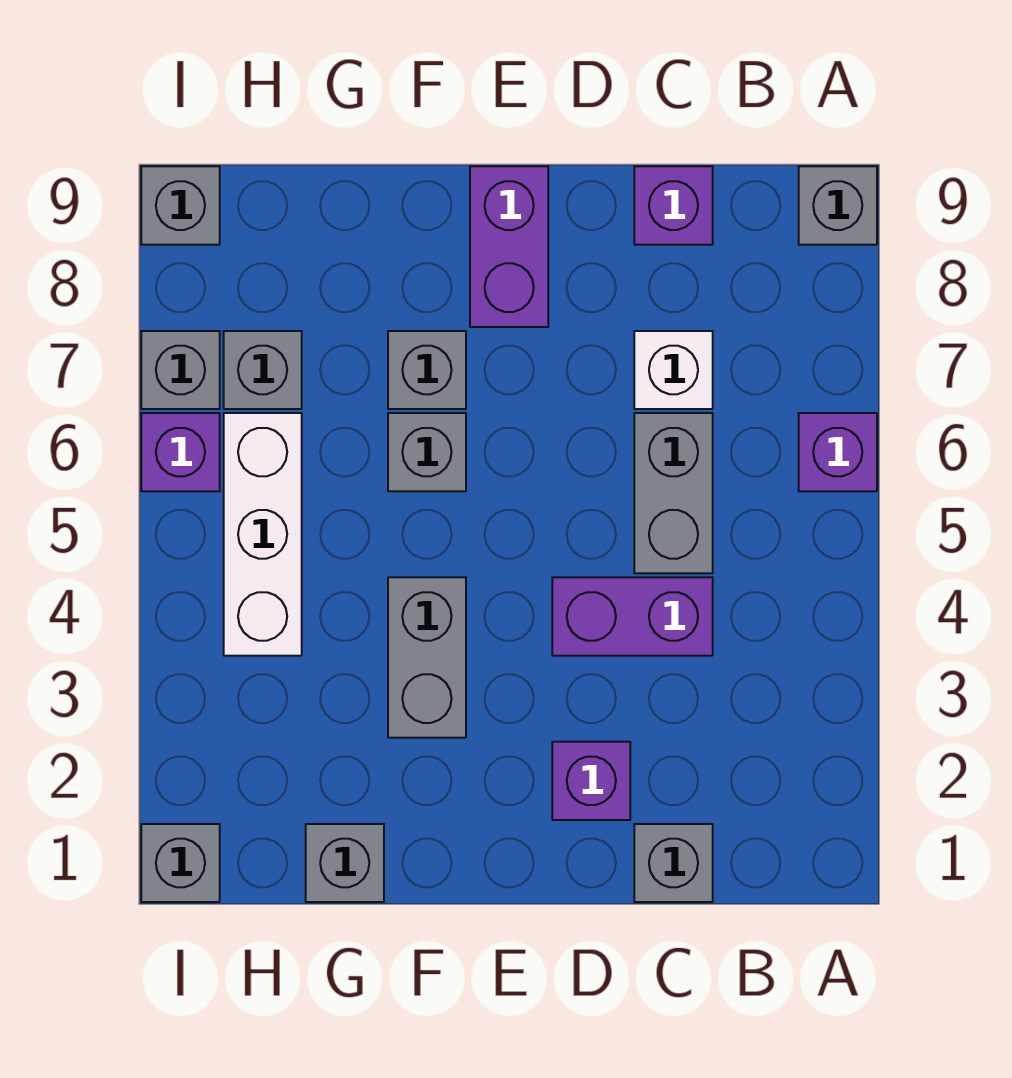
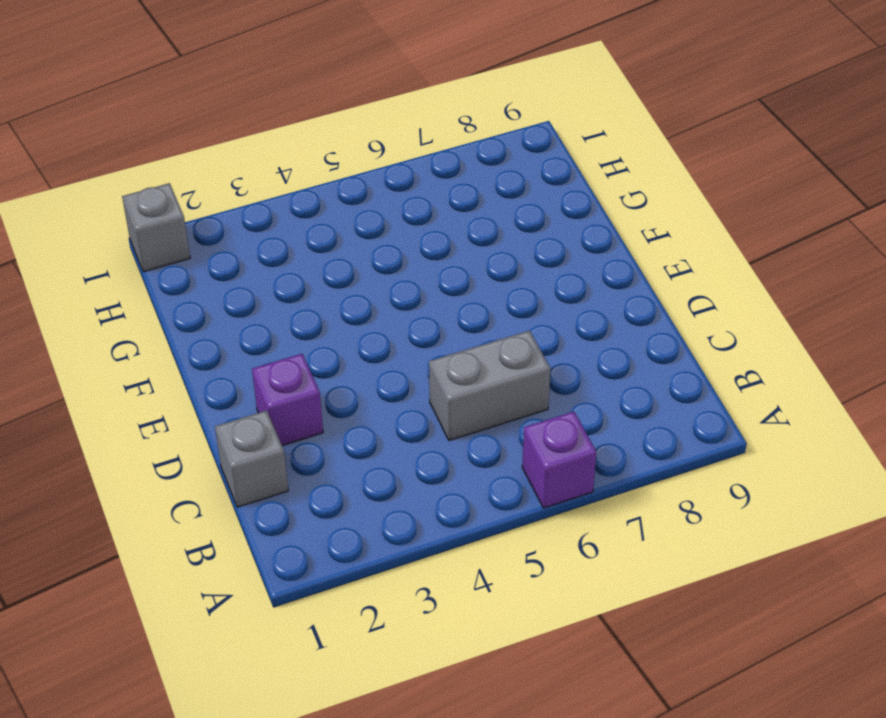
none -> grey 1x1 brick [799,166,877,245]
none -> purple 1x2 brick [552,577,713,656]
none -> white 1x1 brick [634,331,713,409]

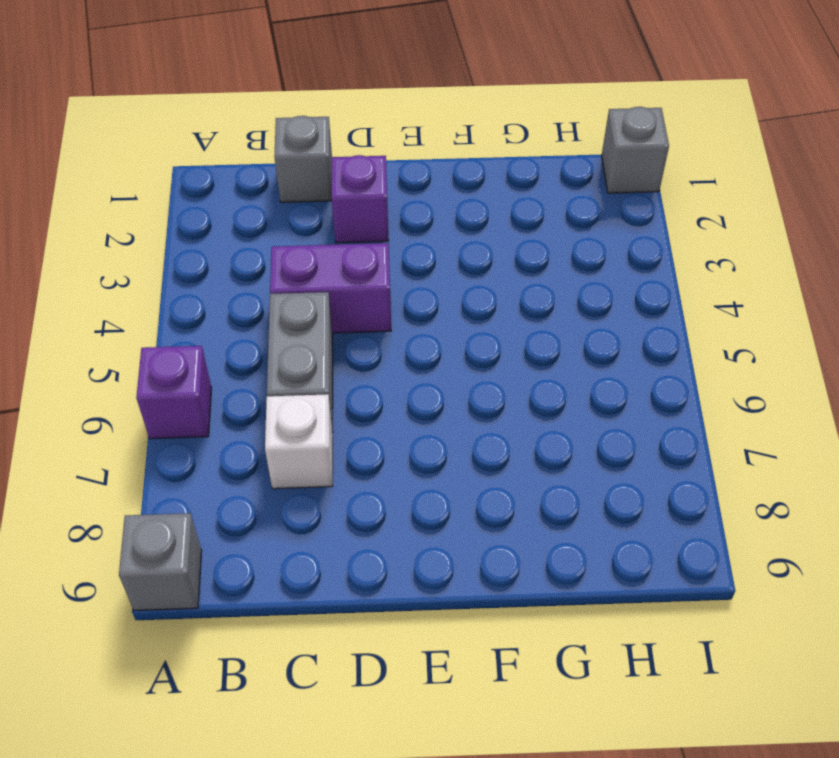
none -> purple 1x1 brick [634,166,713,245]
none -> purple 1x2 brick [470,166,548,327]
none -> grey 1x2 brick [388,577,466,738]

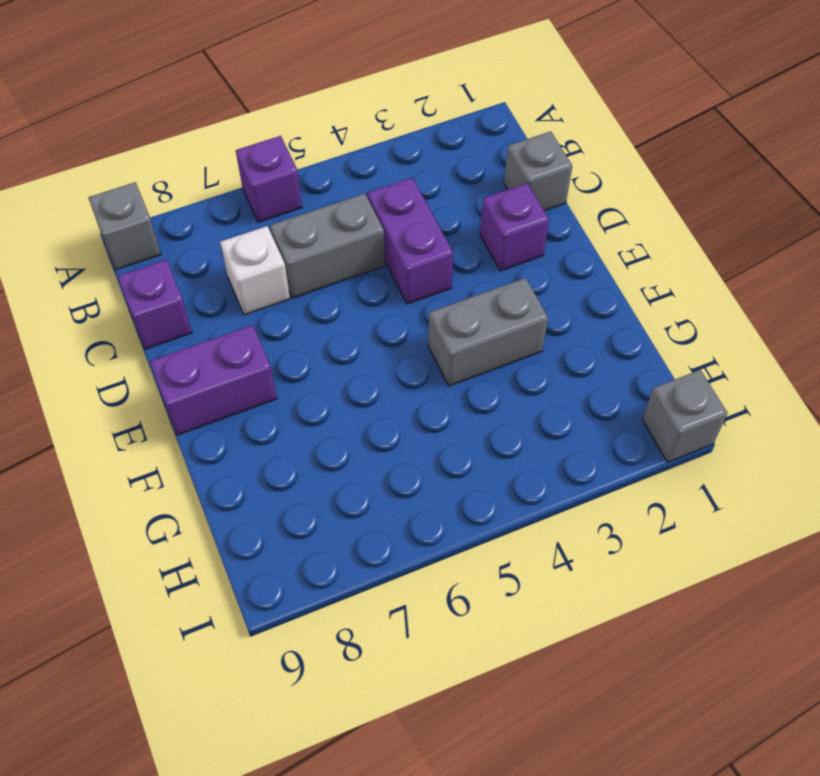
none -> grey 1x1 brick [388,413,466,491]
none -> grey 1x1 brick [388,331,466,409]
none -> grey 1x1 brick [306,824,384,902]

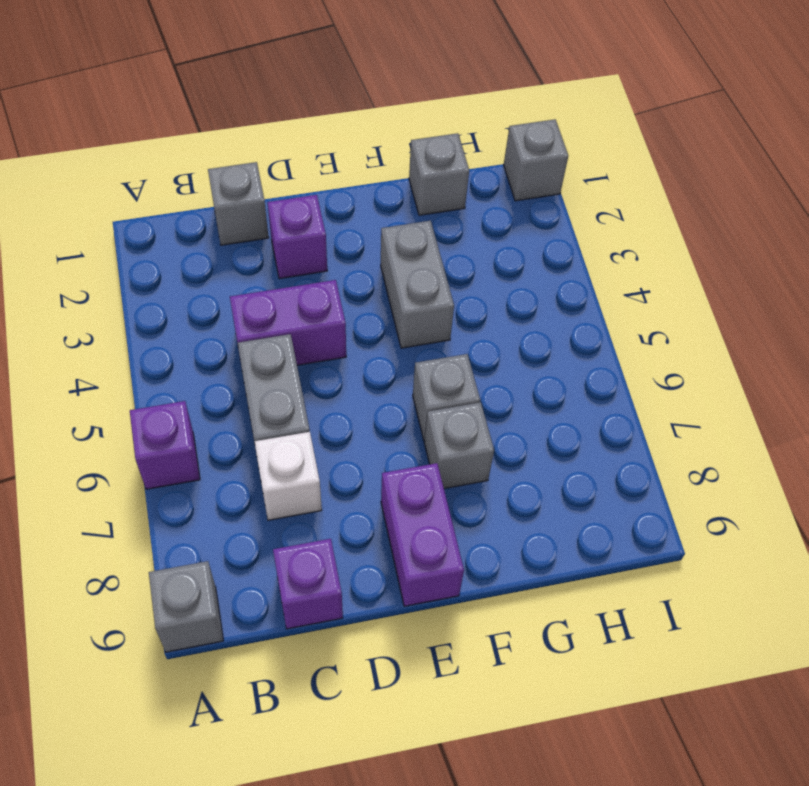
none -> white 1x3 brick [224,413,302,656]
none -> grey 1x1 brick [224,331,302,409]
none -> purple 1x1 brick [141,413,220,491]

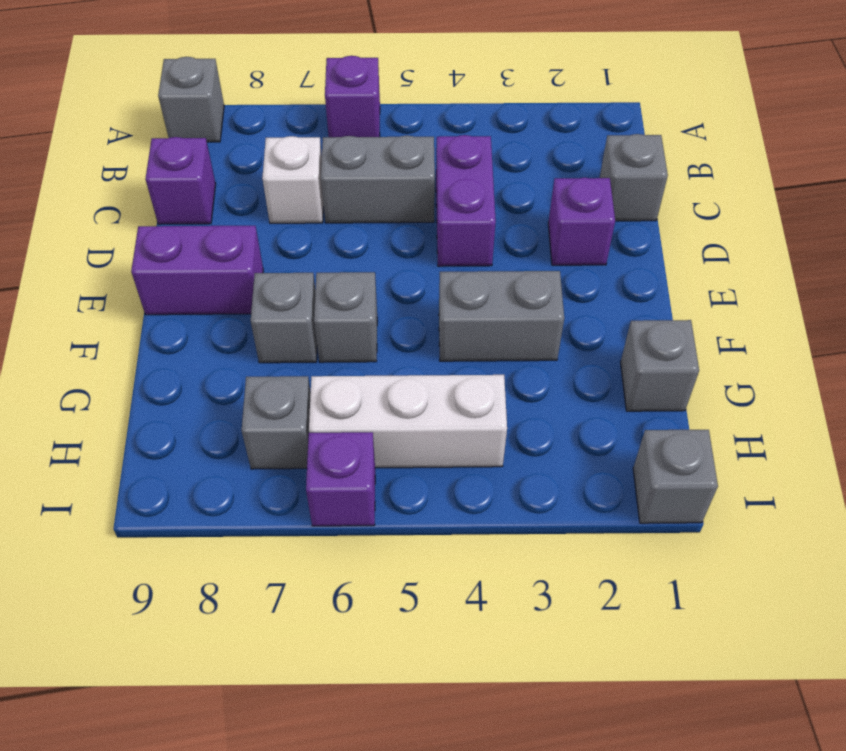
none -> grey 1x1 brick [141,331,220,409]
none -> grey 1x1 brick [141,166,220,245]

